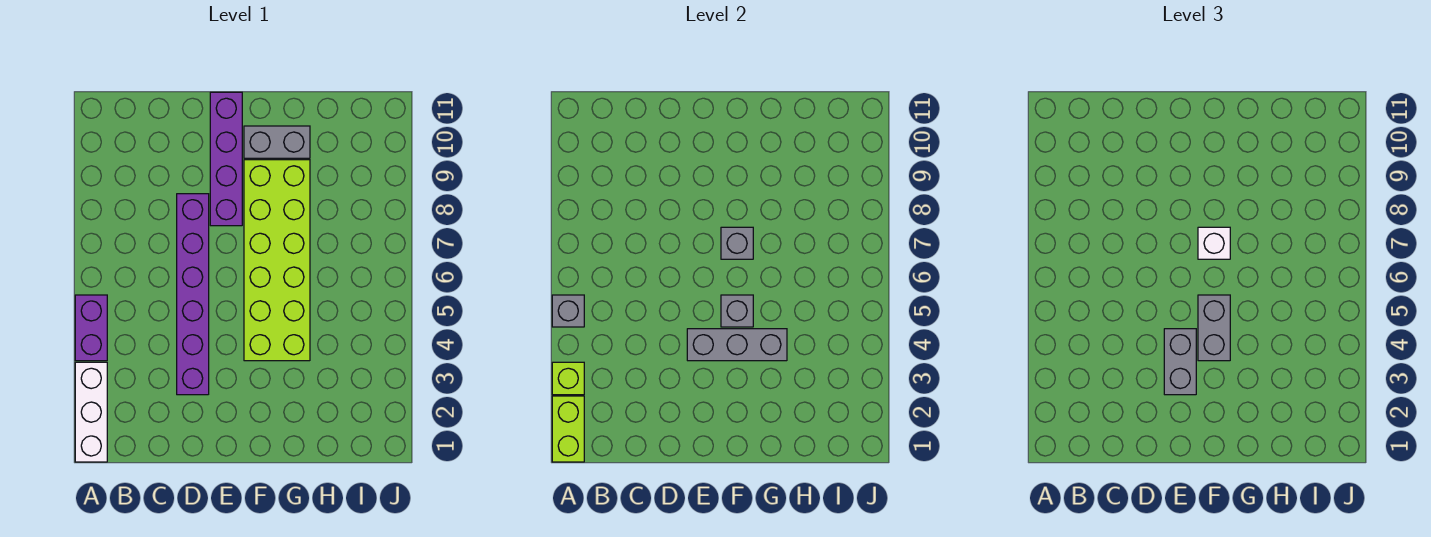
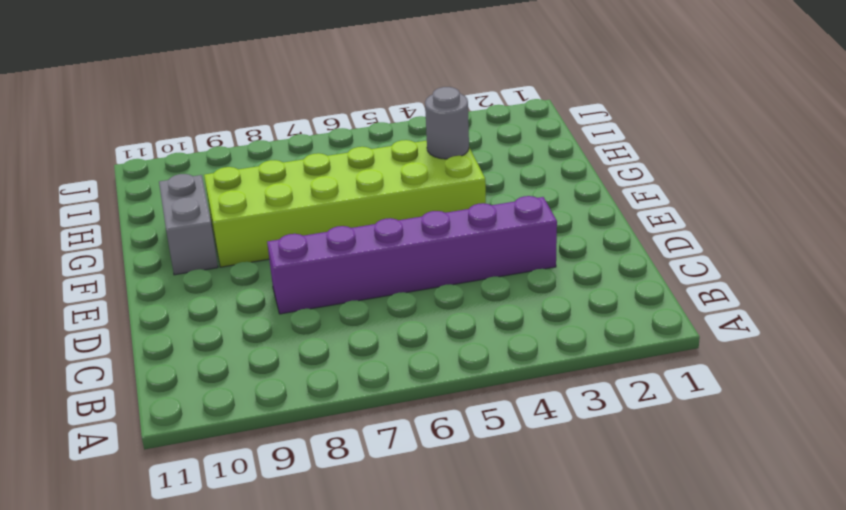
grey 1x1 round brick [425,87,469,159] -> grey 1x3 brick [687,329,787,361]
none -> white 1x3 brick [75,362,107,462]
none -> purple 1x2 brick [75,295,107,361]
none -> purple 1x4 brick [210,92,242,226]

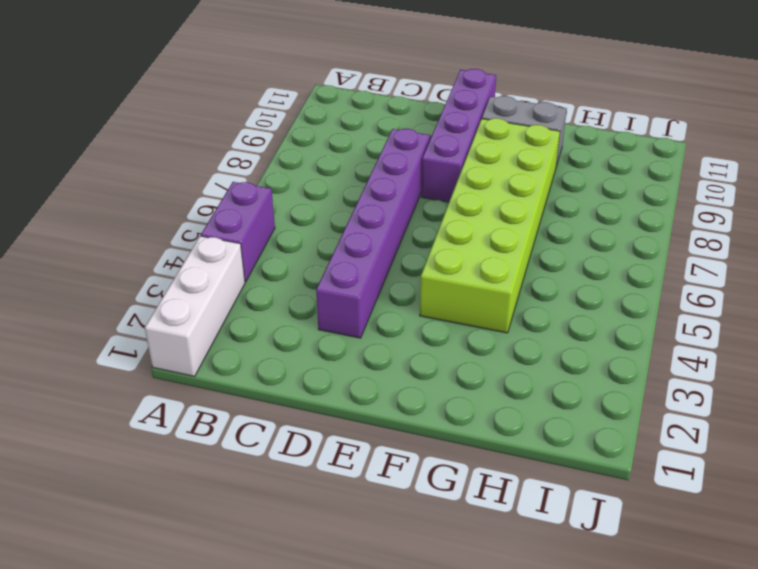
none -> lime 1x2 brick [552,396,584,462]
none -> lime 1x1 brick [552,362,584,395]
none -> grey 1x1 brick [552,295,584,327]

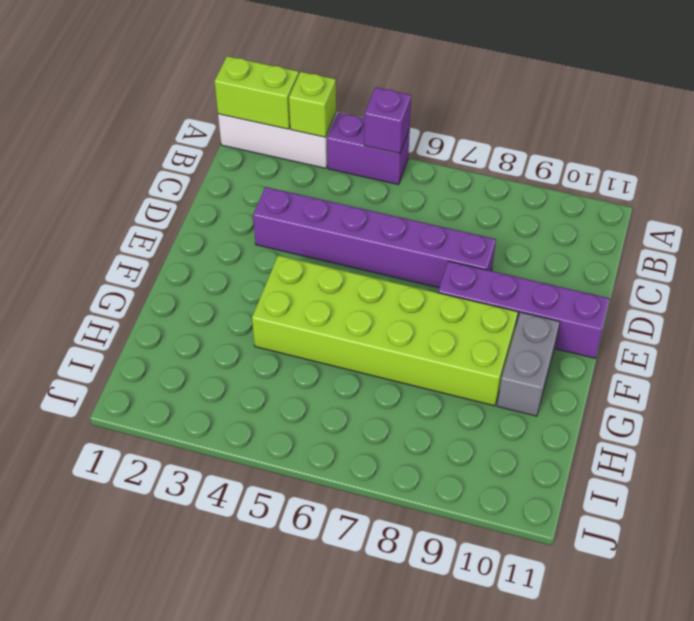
purple 1x1 brick [364,87,411,154] -> grey 1x1 brick [552,295,584,327]
none -> grey 1x3 brick [687,329,787,361]
none -> grey 1x1 brick [721,295,753,327]
none -> grey 1x1 brick [721,227,753,259]

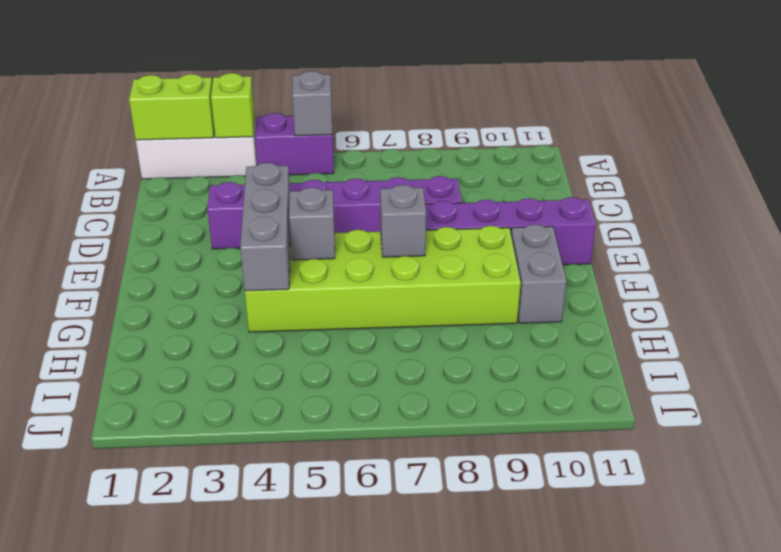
none -> grey 1x2 brick [1164,329,1196,395]
none -> grey 1x2 brick [1198,295,1230,361]
none -> white 1x1 brick [1198,227,1230,259]

